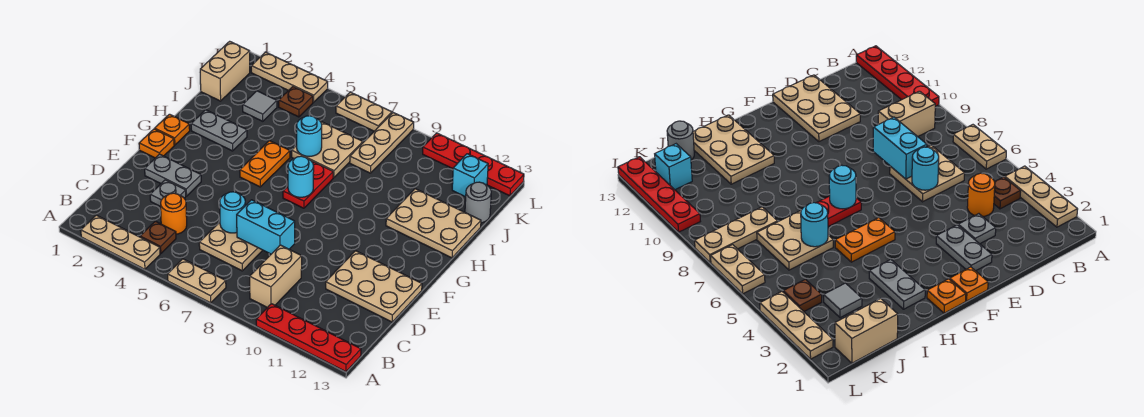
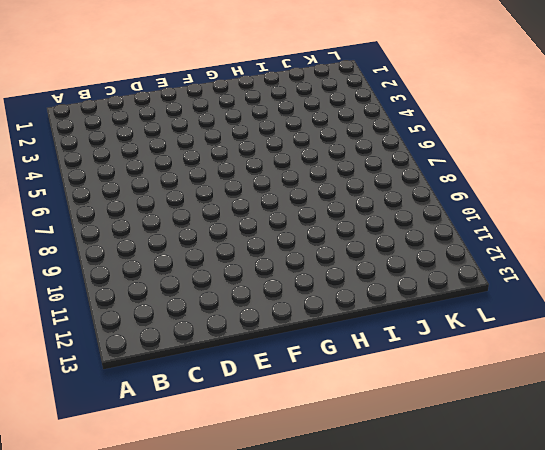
none -> tan 1x3 plate [81,215,160,269]
none -> tan 1x2 plate [168,259,226,303]
none -> red 1x4 plate [256,304,361,372]
none -> brown 1x1 plate [140,221,176,254]

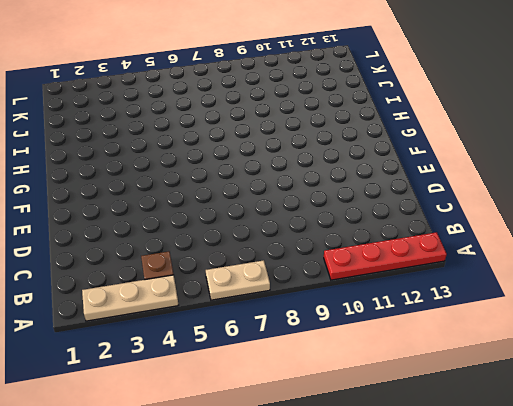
none -> tan 1x2 brick [250,245,302,308]
none -> orange 1x1 round brick [161,193,187,234]
none -> tan 2x2 plate [199,222,263,271]
none -> grey 1x1 plate [150,180,186,207]

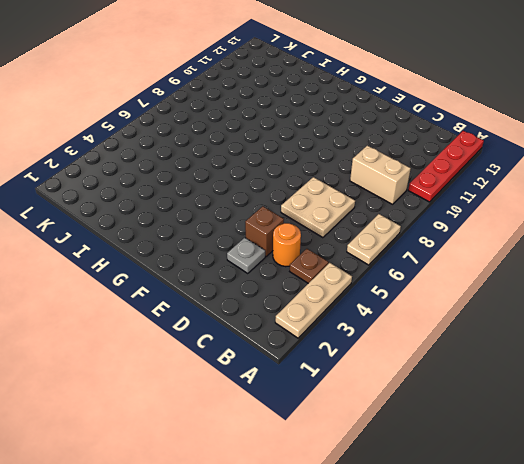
brown 1x1 brick [245,206,284,256] -> none
none -> tan 2x3 plate [326,251,422,322]
none -> grey 1x2 plate [145,154,201,196]
none -> orange 1x1 plate [139,129,174,158]
none -> orange 1x1 plate [155,114,190,145]

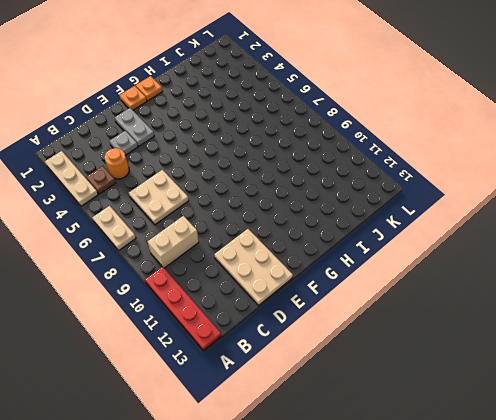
none -> orange 1x2 plate [240,141,290,187]
none -> red 1x2 plate [283,162,333,208]
none -> grey 1x2 plate [191,110,247,151]
none -> tan 2x3 plate [386,189,481,258]

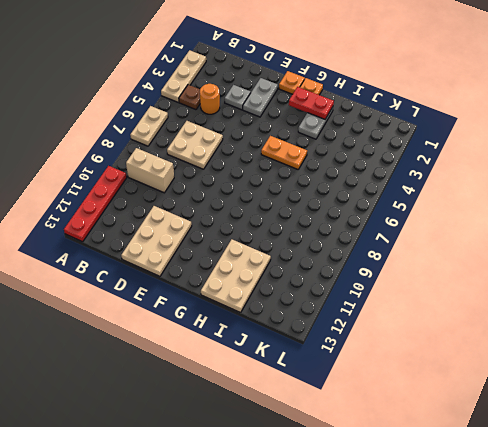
red 1x2 plate [289,87,334,119] -> red 1x2 plate moved to [283,162,333,208]
none -> tan 2x2 plate [292,121,363,178]
none -> tan 1x2 brick [200,41,250,101]
none -> grey 1x1 tile [243,91,277,121]
none -> tan 1x3 plate [350,113,414,173]

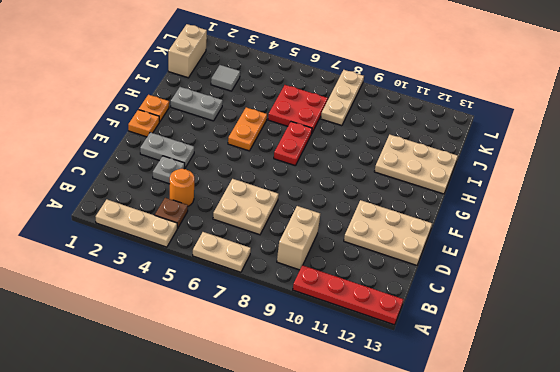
red 2x2 plate [268,85,328,133] -> tan 2x2 plate [292,121,363,178]
none -> grey 1x1 round brick [465,182,491,223]
none -> brown 1x1 plate [279,87,313,117]
none -> cyan 1x1 brick [452,154,488,197]
none -> tan 1x3 plate [251,52,328,102]

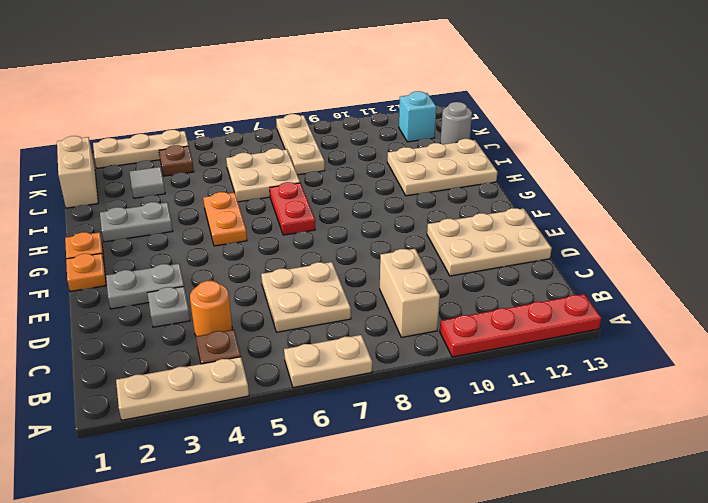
none -> tan 1x2 plate [336,92,392,131]
none -> red 1x4 plate [423,133,524,196]
none -> cyan 1x1 round brick [220,192,245,233]
none -> cyan 1x2 brick [237,200,295,254]

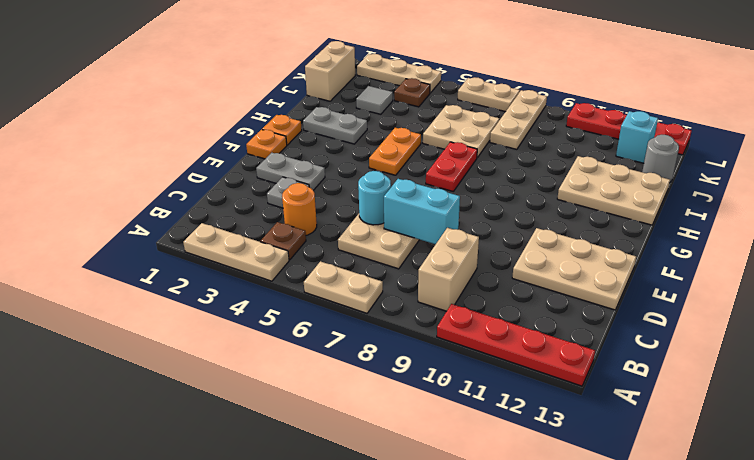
none -> cyan 1x1 round brick [288,156,314,197]
none -> cyan 1x1 round brick [297,116,322,157]

